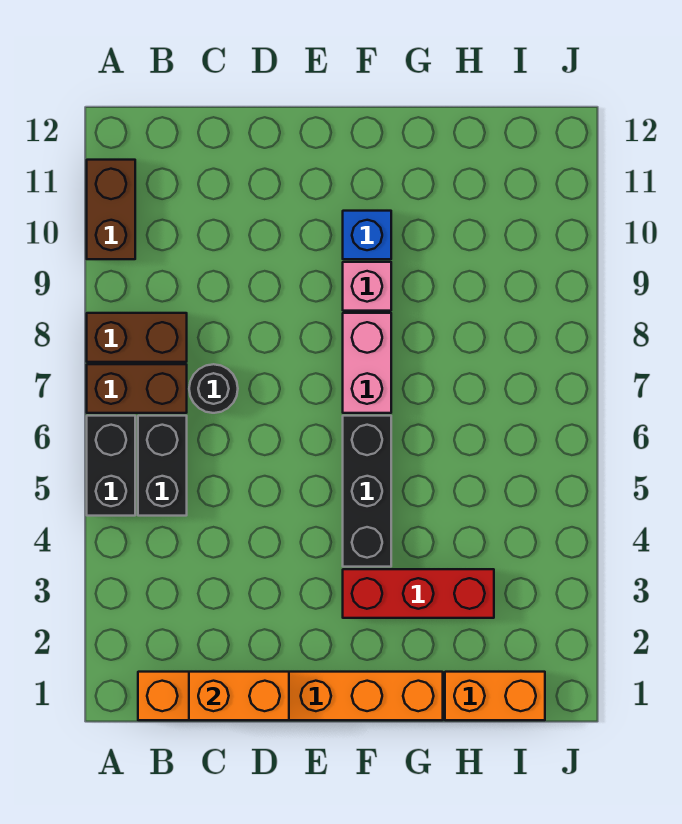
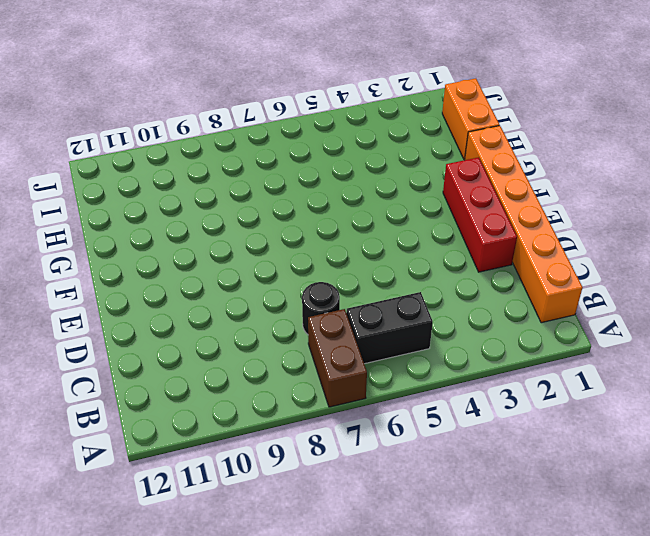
red 1x3 brick [443,157,517,272] -> red 1x3 brick moved to [343,569,494,618]
none -> black 1x2 brick [87,416,135,516]
none -> brown 1x2 brick [87,313,187,362]
none -> brown 1x2 brick [87,160,135,259]

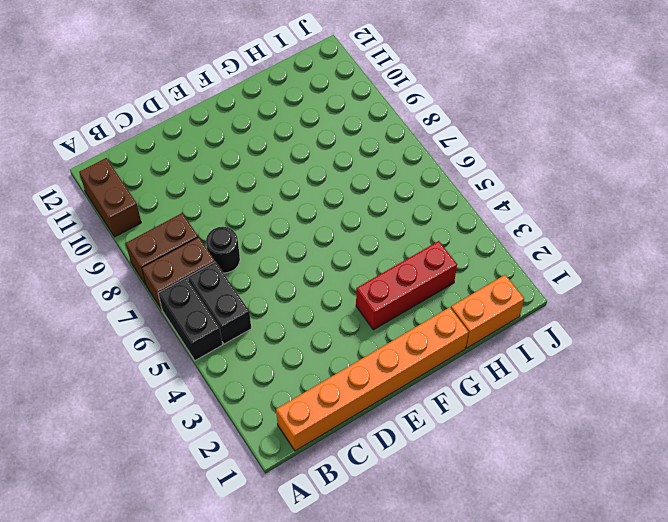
none -> black 1x3 brick [343,416,391,567]
none -> pink 1x2 brick [343,313,391,413]
none -> pink 1x1 brick [343,262,391,311]

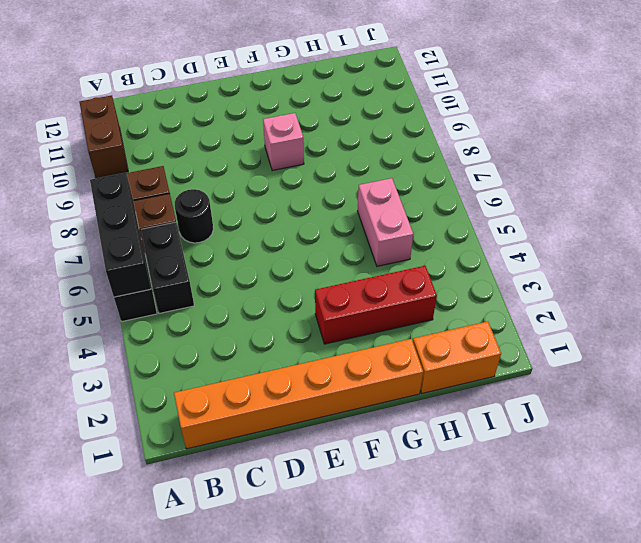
black 1x3 brick [90,173,151,297] -> black 1x3 brick moved to [343,416,391,567]
pink 1x2 brick [358,178,413,266] -> pink 1x2 brick moved to [343,313,391,413]
none -> blue 1x1 brick [343,211,391,259]
none -> orange 1x2 brick [189,672,289,720]

